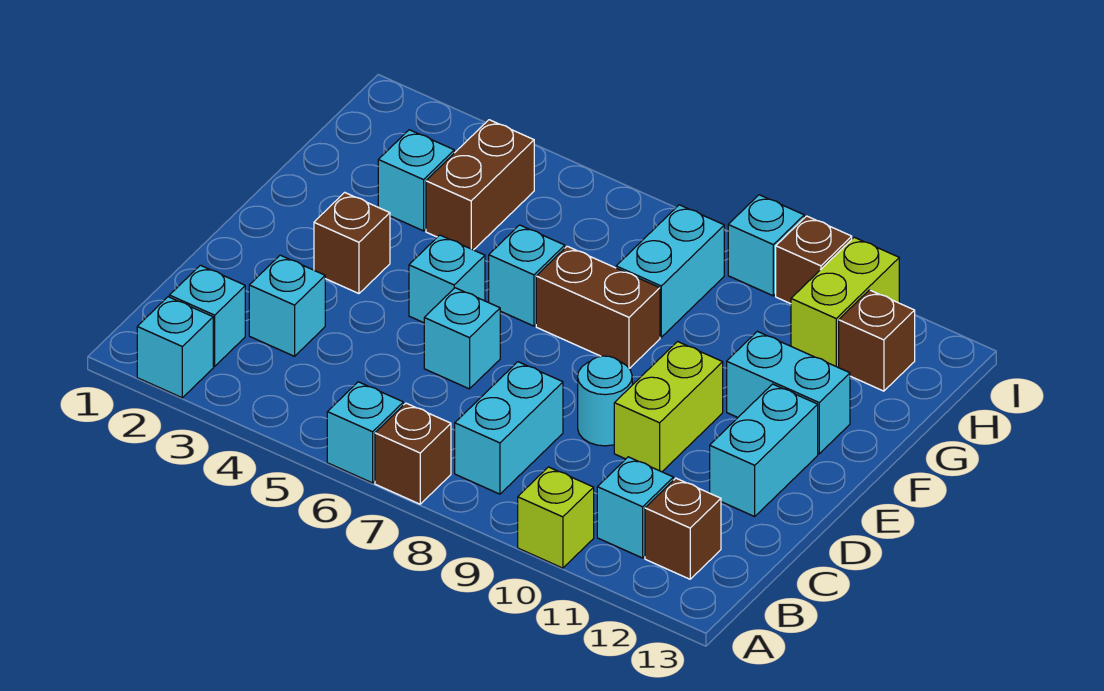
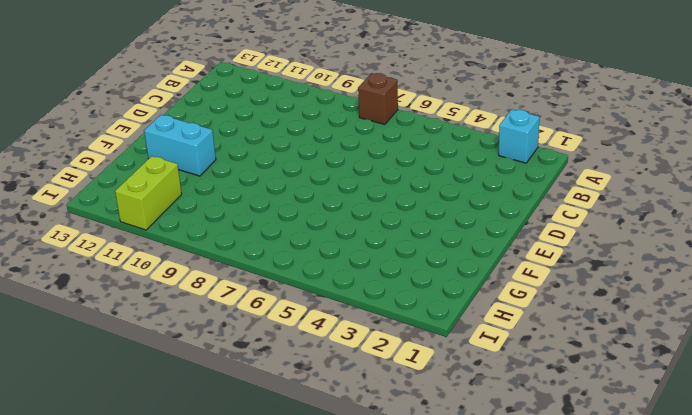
none -> cyan 1x1 brick [327,382,403,483]
none -> lime 1x1 brick [518,467,594,568]
none -> cyan 1x1 brick [169,265,245,366]

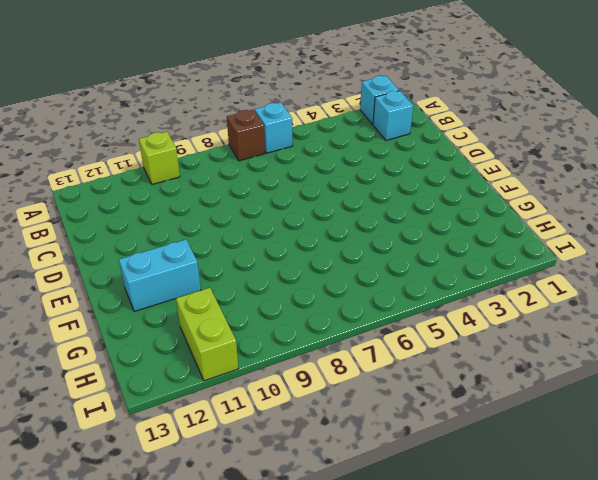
none -> cyan 1x2 brick [455,362,563,494]
none -> cyan 1x1 brick [597,457,673,558]
none -> brown 1x1 brick [645,478,721,579]

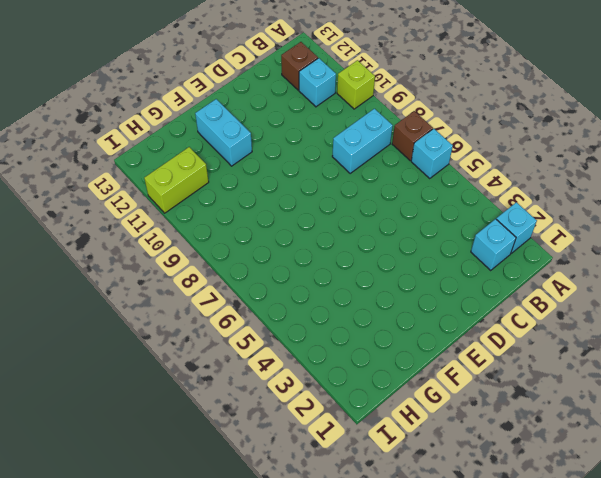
none -> cyan 1x1 brick [249,255,325,356]
none -> cyan 1x1 brick [424,288,500,389]
none -> cyan 1x1 round brick [578,356,632,446]

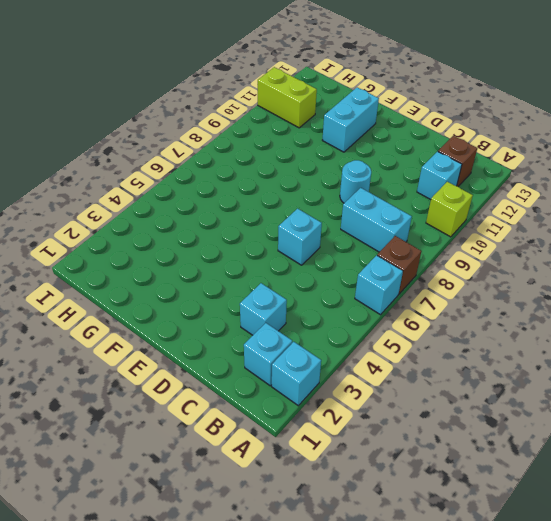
none -> lime 1x2 brick [614,342,723,472]
none -> cyan 1x2 brick [710,384,818,516]
none -> brown 1x1 brick [314,192,390,294]

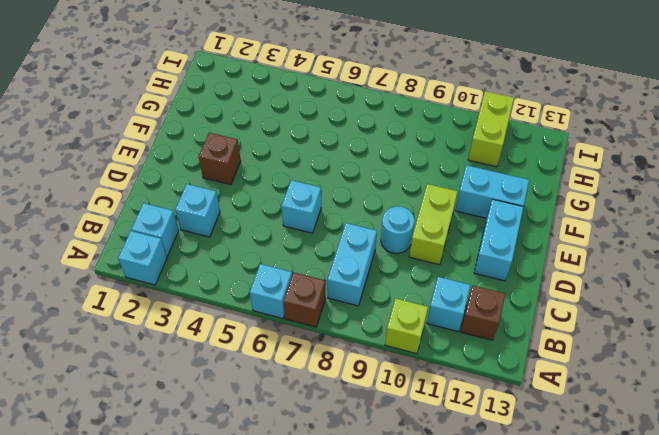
none -> cyan 1x1 brick [409,235,485,323]
none -> cyan 1x1 brick [489,225,565,326]
none -> brown 1x2 brick [536,246,660,369]

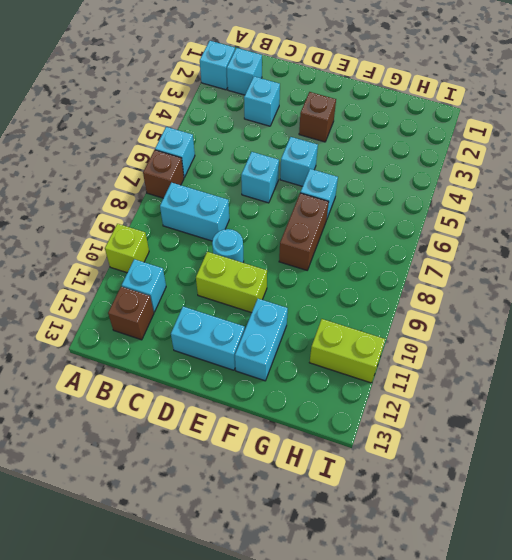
none -> cyan 1x1 brick [378,130,454,231]
none -> brown 1x2 brick [426,120,534,250]
none -> cyan 1x2 brick [616,205,724,337]

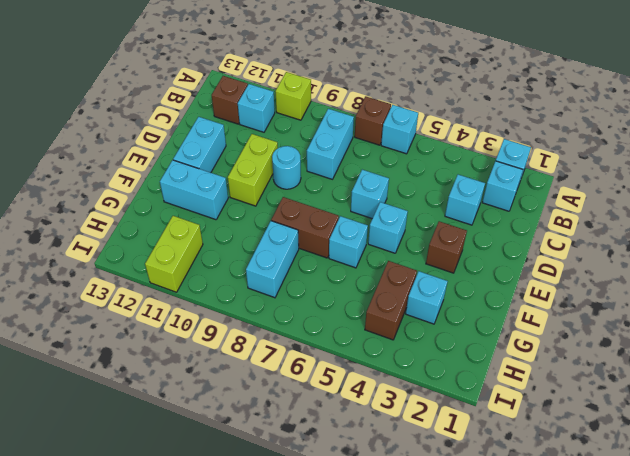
none -> brown 1x1 brick [839,290,915,391]
none -> cyan 1x1 brick [728,195,804,296]
none -> brown 1x1 brick [776,216,852,304]

